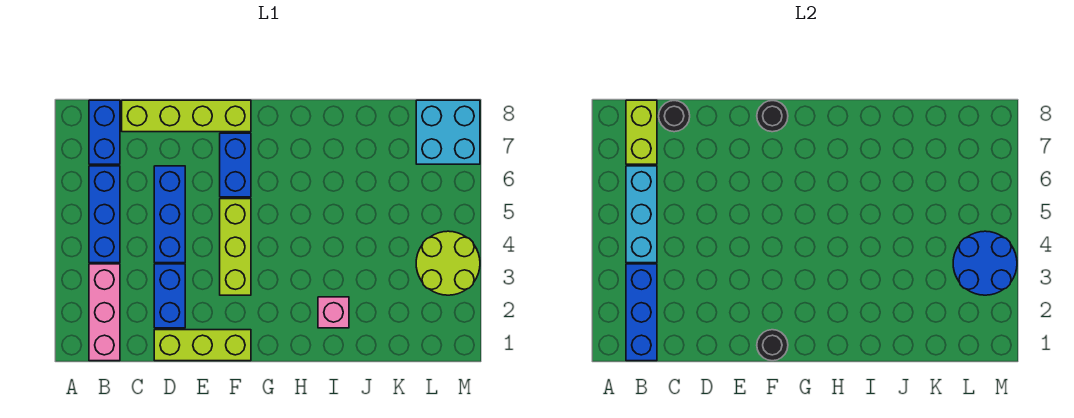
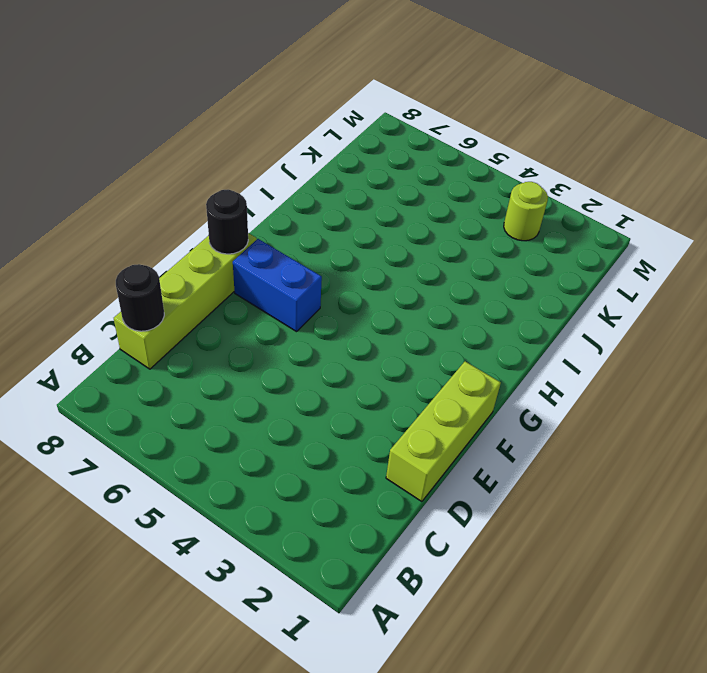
lime 1x1 round brick [504,182,548,241] -> lime 2x2 round brick [416,231,480,295]
none -> pink 1x3 brick [89,264,120,361]
none -> blue 1x3 brick [89,166,120,263]
none -> blue 1x2 brick [89,100,120,164]

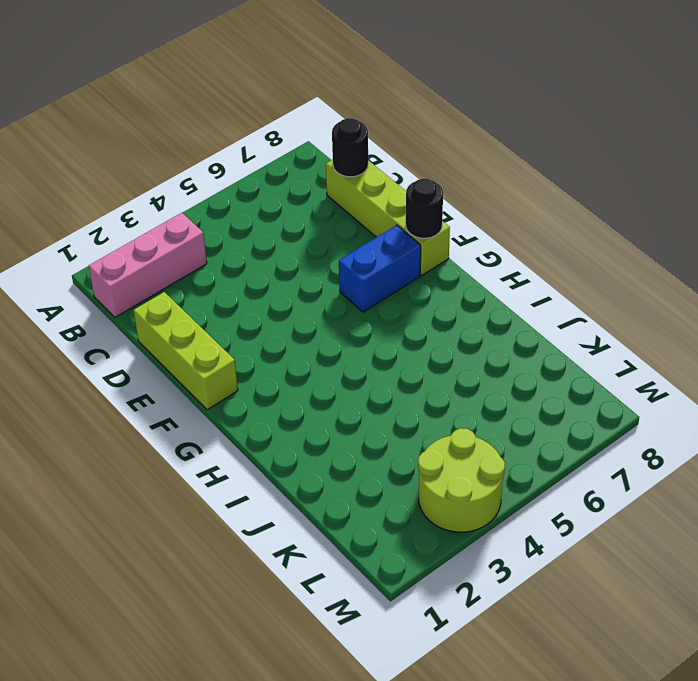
none -> blue 1x3 brick [89,166,120,263]
none -> blue 1x2 brick [89,100,120,164]
none -> blue 1x2 brick [154,264,185,328]

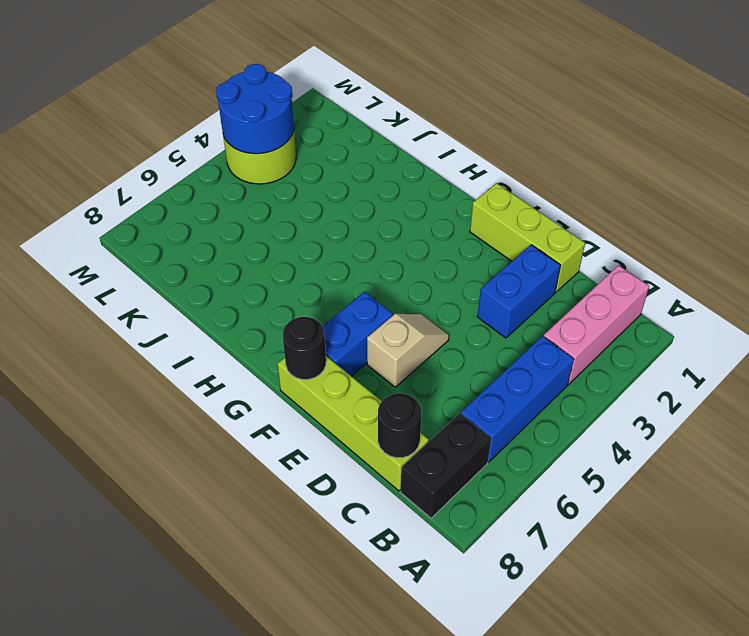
black 1x2 brick [400,413,491,518] -> blue 1x2 brick [89,100,120,164]
tan 1x2 slope [367,314,449,387] -> none
none -> blue 1x3 brick [154,166,185,263]
none -> lime 1x3 brick [220,199,251,295]
none -> pink 1x1 brick [318,297,349,328]

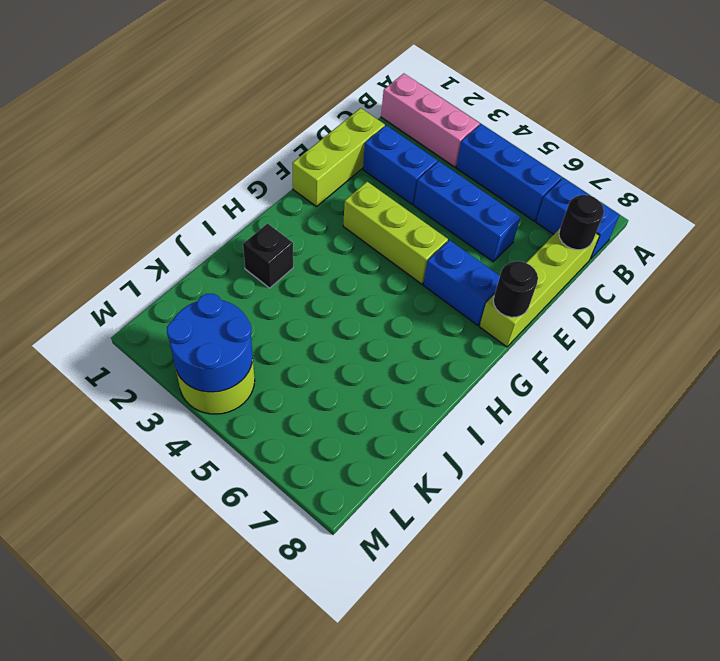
black 1x1 brick [243,223,293,288] -> pink 1x1 brick [318,297,349,328]
none -> cyan 2x2 brick [416,100,480,164]
none -> blue 1x3 brick [626,264,657,361]
none -> cyan 1x3 brick [626,166,657,263]

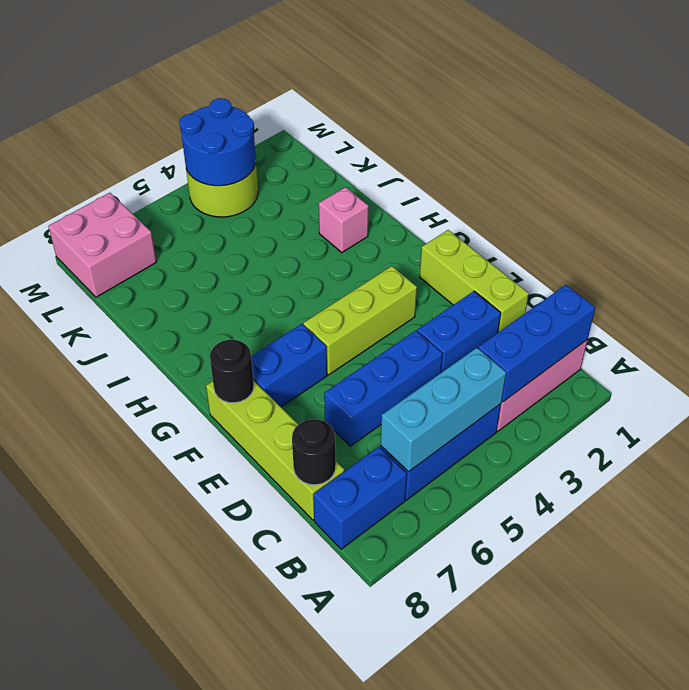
pink 2x2 brick [48,193,156,297] -> cyan 2x2 brick [416,100,480,164]
none -> lime 1x2 brick [626,100,657,164]
none -> black 1x1 round brick [757,330,788,361]

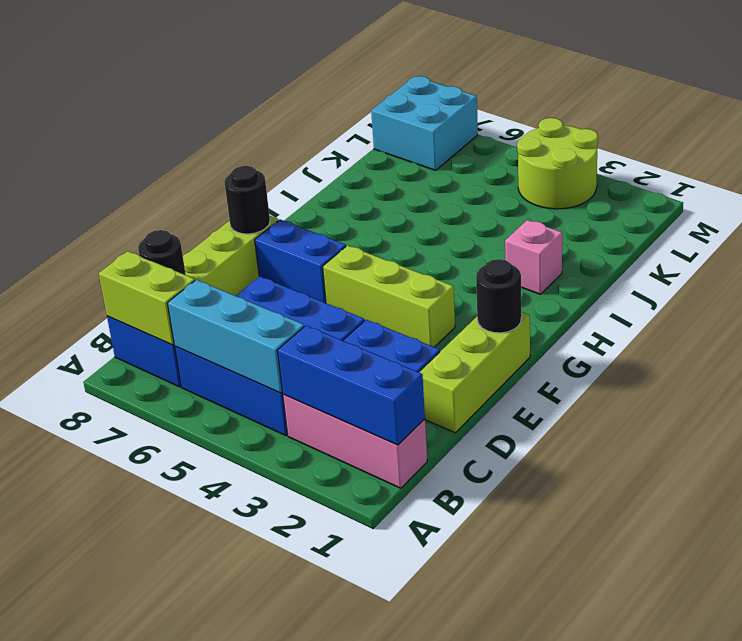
none -> blue 2x2 round brick [953,231,1017,295]

